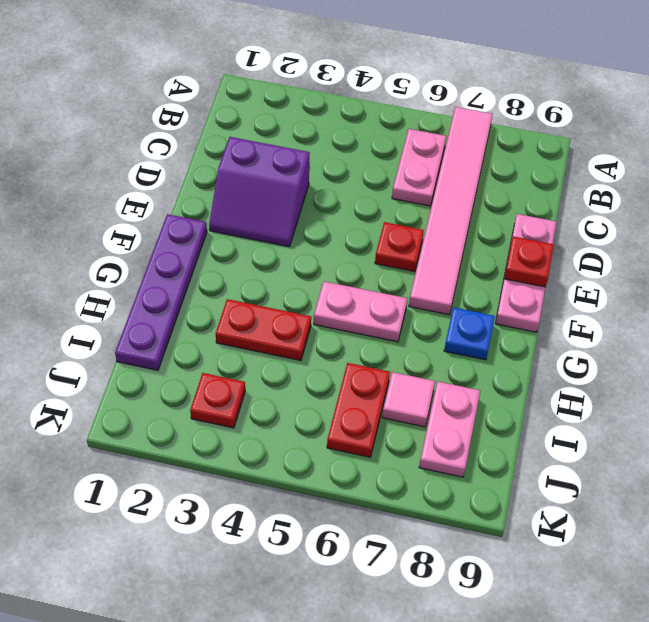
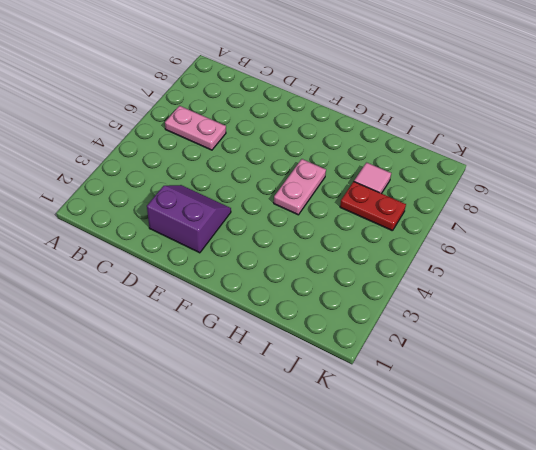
purple 2x2 slope [147,185,231,253] -> purple 2x2 slope turned to [209,137,310,247]
none -> pink 1x6 tile [409,107,493,315]
none -> pink 1x3 plate [495,214,557,332]
none -> red 1x1 plate [375,222,424,271]

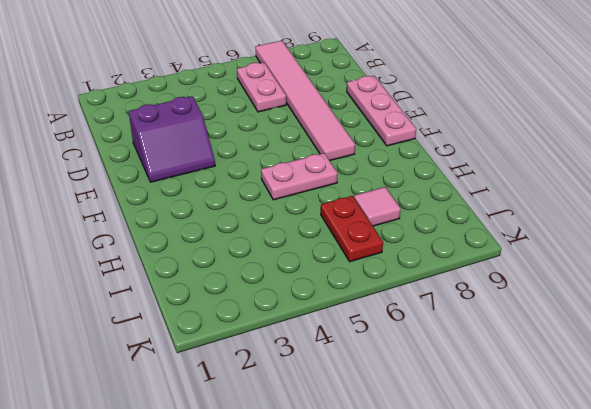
none -> red 1x1 plate [375,222,424,271]
none -> purple 1x4 plate [115,214,207,370]
none -> blue 1x1 plate [444,307,495,360]

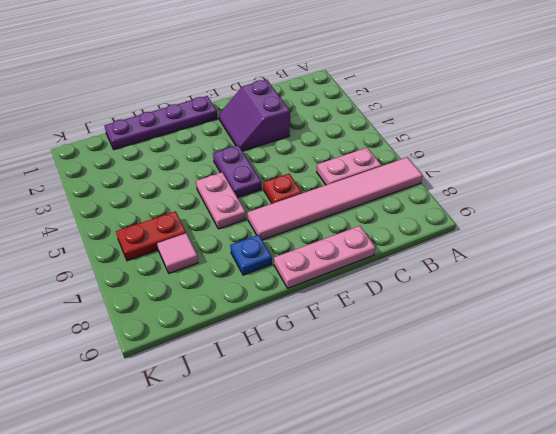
purple 1x2 plate [213,145,262,198] -> none
none -> red 1x2 plate [216,299,311,360]
none -> pink 1x2 plate [419,382,480,477]
none -> red 1x1 plate [190,373,245,428]

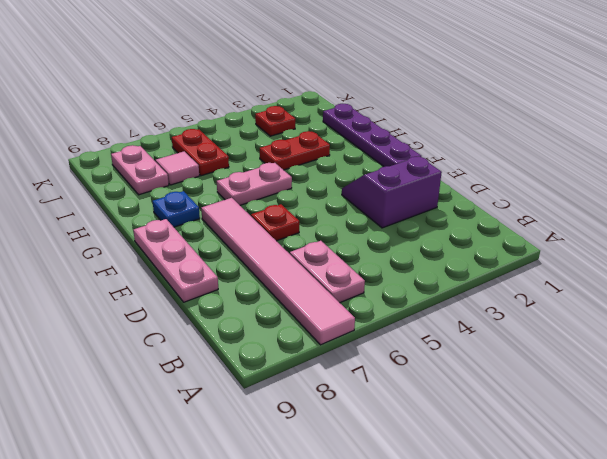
none -> red 1x1 plate [504,236,554,287]

